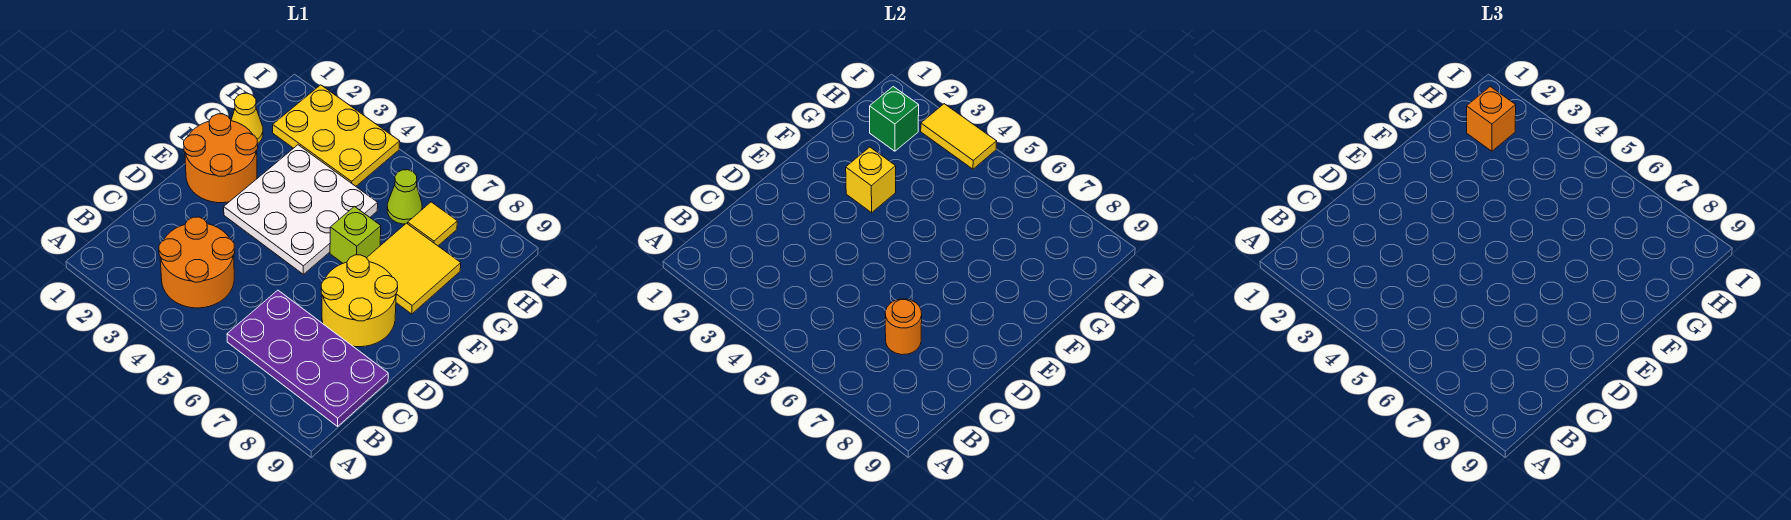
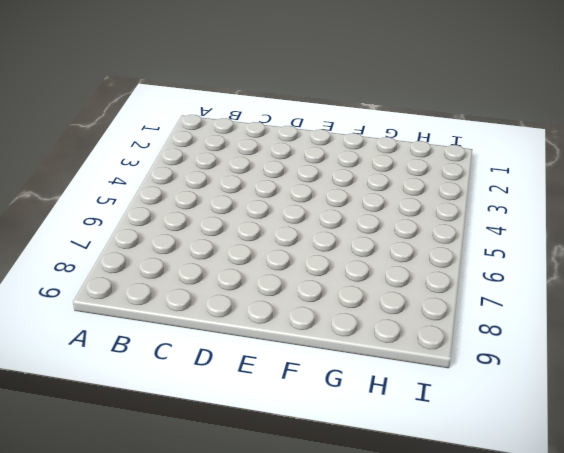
none -> orange 2x2 round brick [159,217,235,308]
none -> purple 2x4 plate [227,290,388,426]
none -> yellow 2x2 round brick [321,255,398,347]

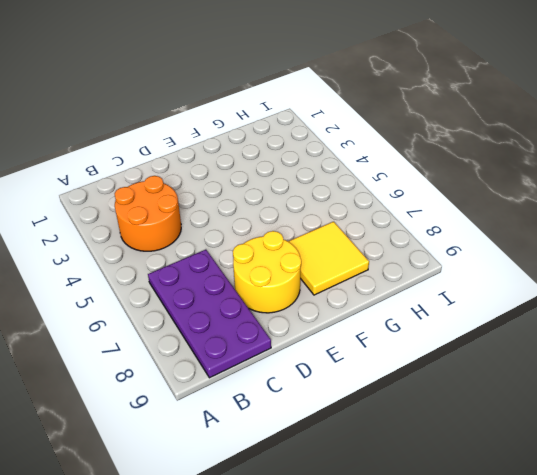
none -> orange 2x2 round brick [184,114,258,203]
none -> white 3x3 plate [224,145,378,274]
none -> lime 1x1 brick [330,207,381,263]

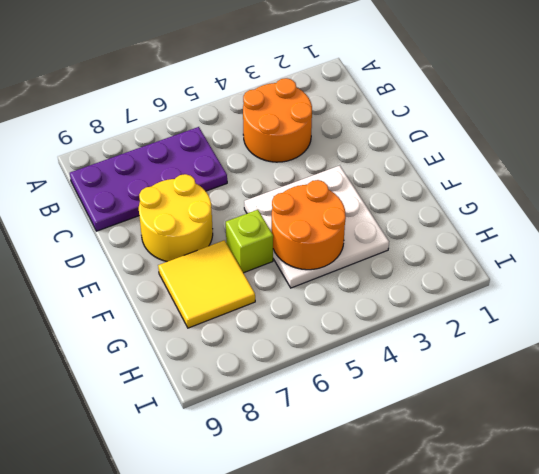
orange 2x2 round brick [272,180,346,270] -> orange 2x2 round brick moved to [184,114,258,203]
none -> yellow 1x1 cone [231,93,263,144]
none -> yellow 2x3 plate [273,85,400,186]
none -> lime 1x1 cone [387,170,422,224]

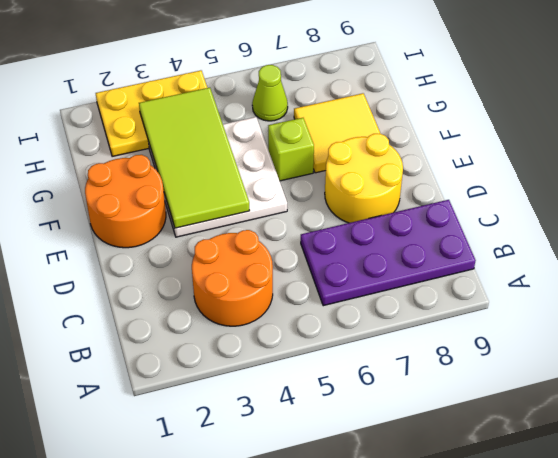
lime 2x4 tile [139,88,250,228] -> yellow 1x1 brick [846,147,896,213]
none -> yellow 1x1 cone [231,93,263,144]
none -> yellow 1x1 tile [408,202,457,246]
none -> orange 1x1 round brick [885,299,922,355]

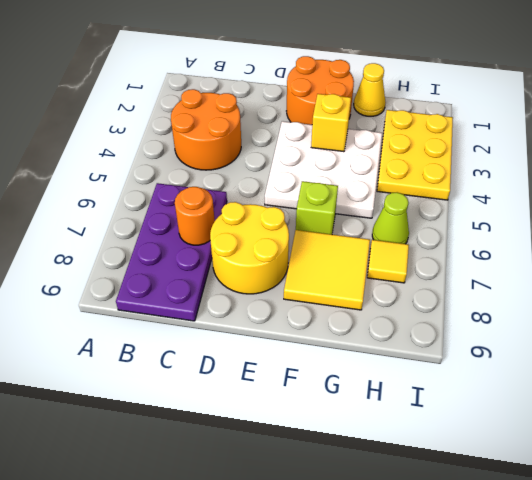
none -> green 1x1 brick [870,87,919,151]
none -> yellow 1x2 tile [921,104,997,169]
none -> orange 1x1 brick [1467,87,1516,151]

